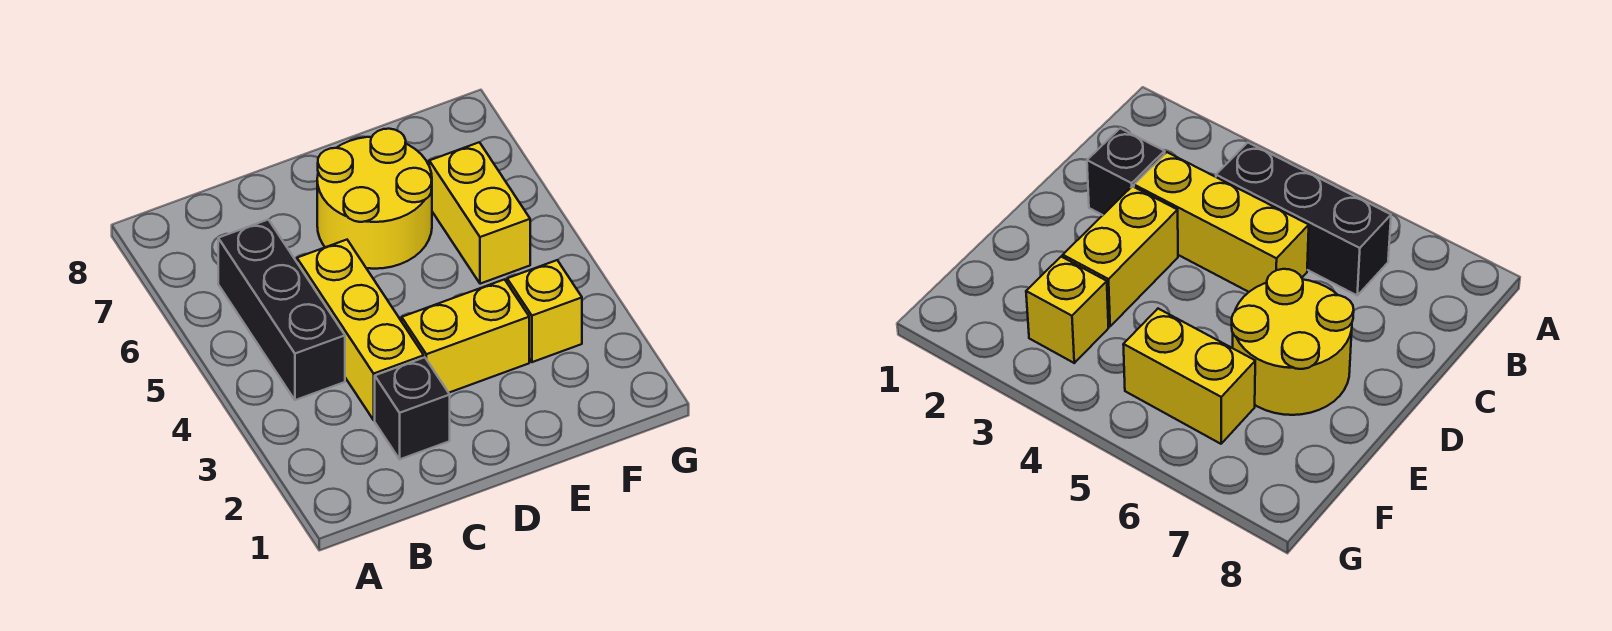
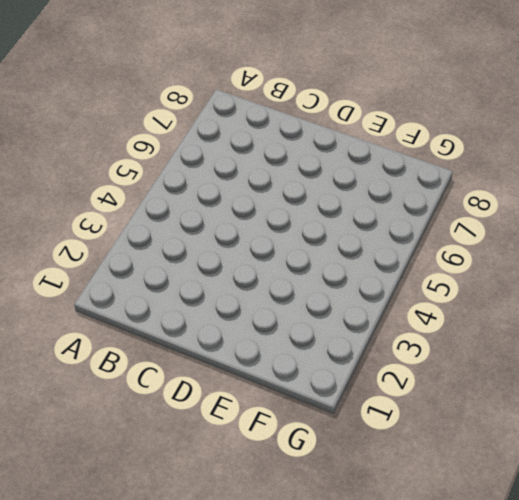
none -> black 1x3 brick [218,220,345,400]
none -> black 1x1 brick [375,357,450,459]

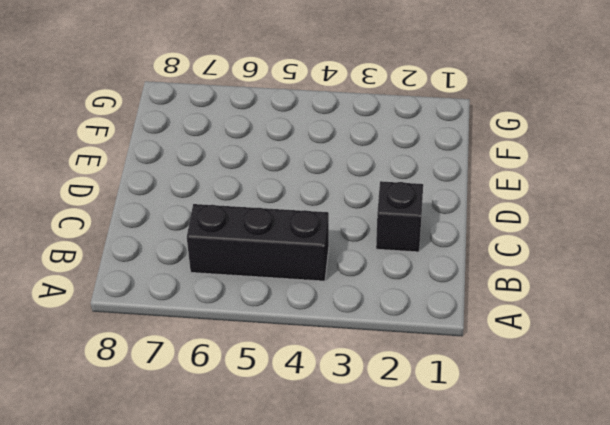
none -> yellow 1x3 brick [297,240,424,420]
none -> yellow 1x2 brick [402,279,529,393]

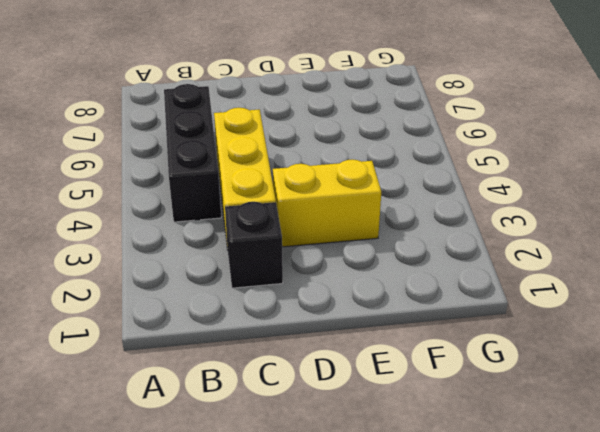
none -> yellow 2x2 round brick [317,129,432,269]
none -> yellow 1x1 brick [507,260,582,362]

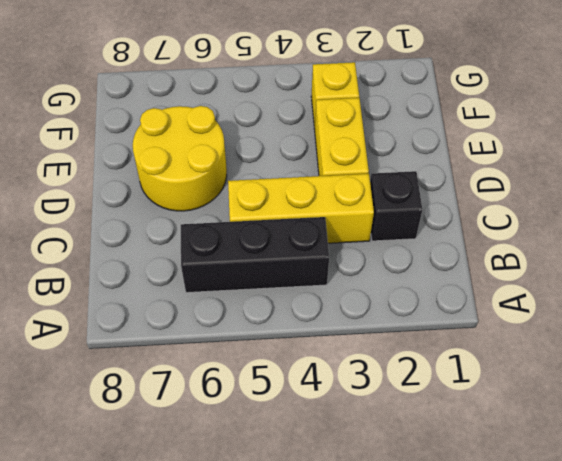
none -> yellow 1x2 brick [429,142,530,284]

